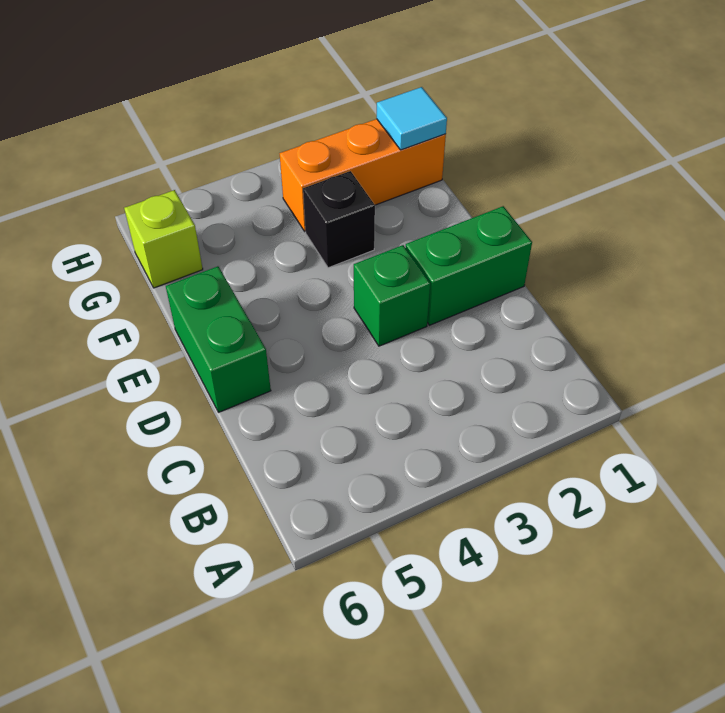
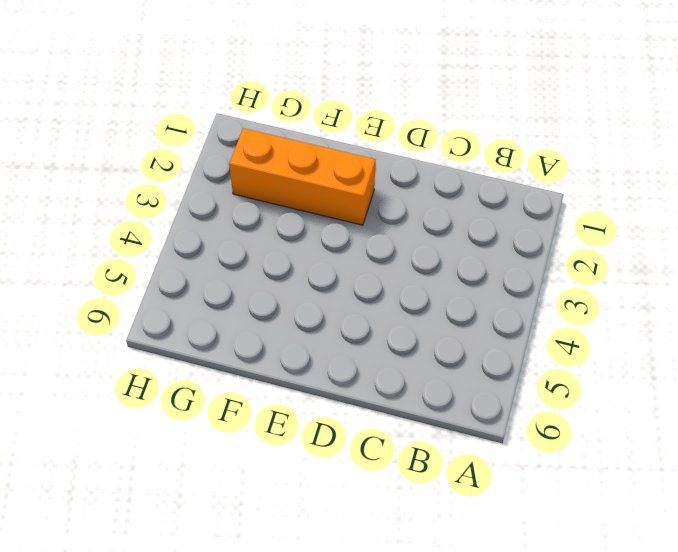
orange 1x3 brick [229,128,375,225] -> orange 1x3 brick turned to [280,119,446,231]
none -> green 1x2 brick [406,206,532,325]
none -> green 1x1 brick [354,245,430,346]

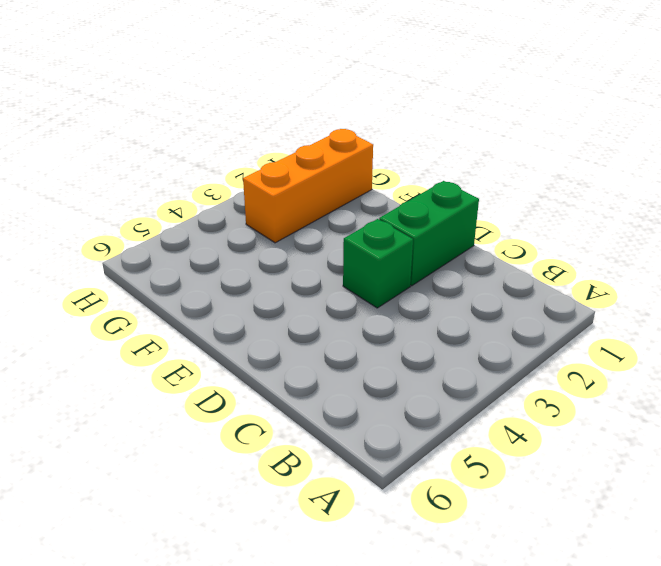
none -> green 1x2 brick [166,266,271,412]
none -> black 1x1 brick [303,171,375,268]

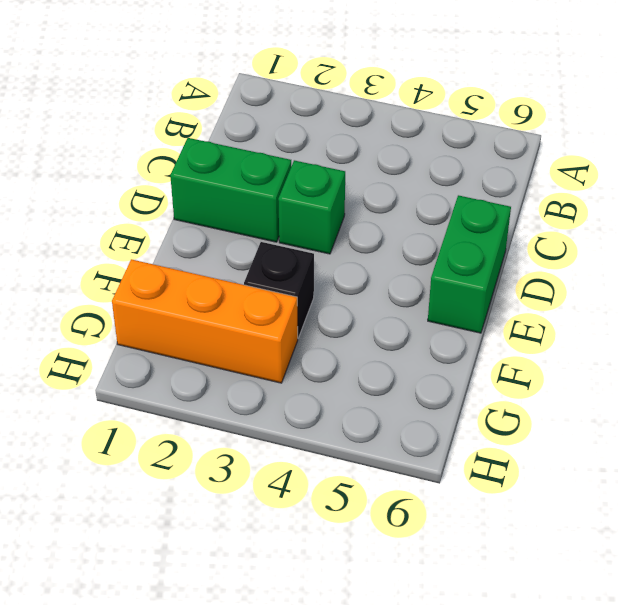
none -> lime 1x1 brick [124,190,203,288]
none -> cyan 1x1 tile [377,87,447,150]

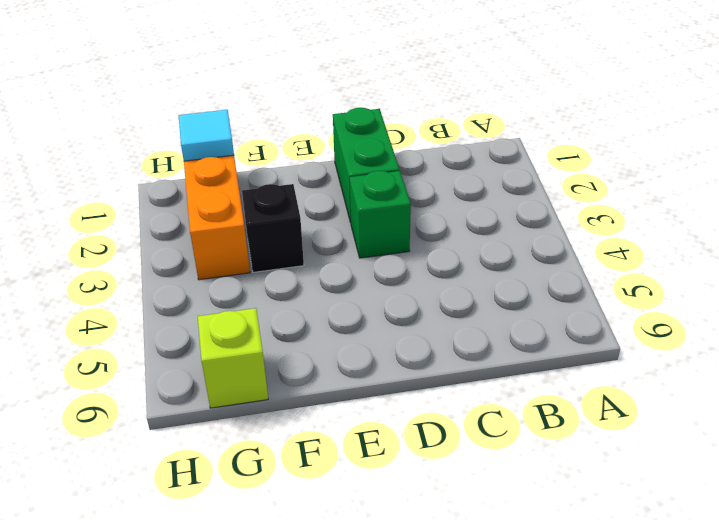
none -> green 1x2 brick [166,266,271,412]

